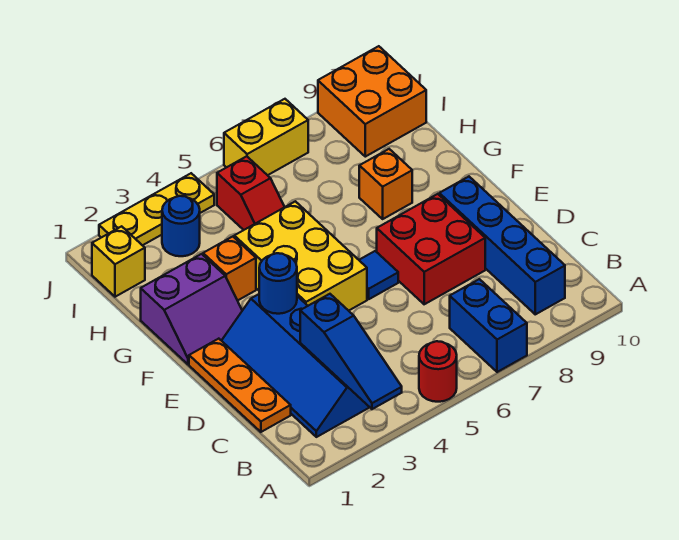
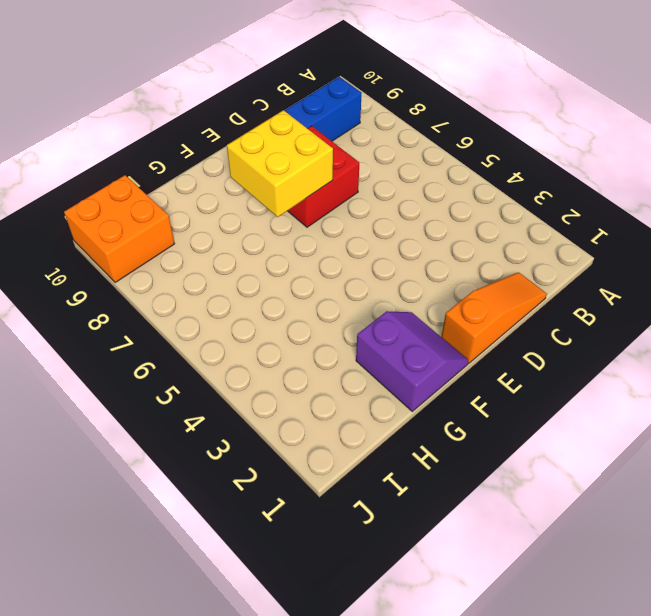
orange 1x3 slope [441,272,547,364] -> orange 1x3 plate [189,339,291,432]
yellow 2x2 brick [227,110,333,217] -> none
none -> red 1x1 round brick [419,341,457,402]
none -> blue 1x2 brick [450,279,527,372]
none -> blue 2x4 slope [222,294,370,437]

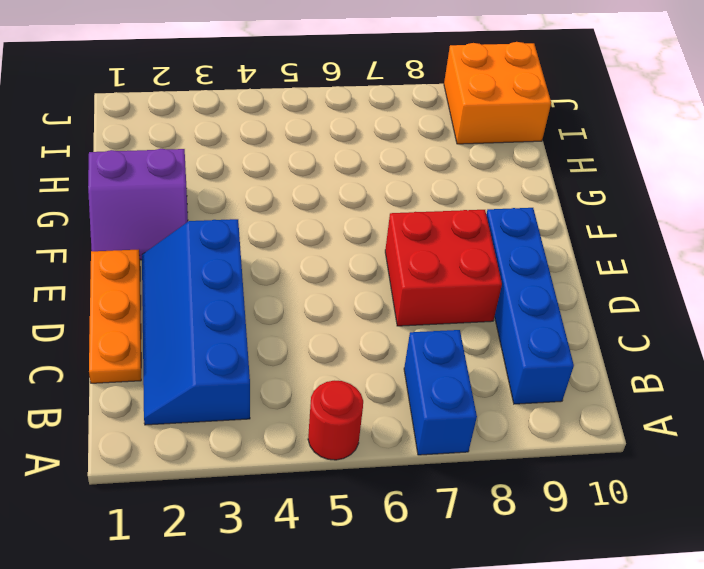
none -> yellow 2x3 brick [234,201,367,311]
none -> blue 1x1 tile [359,251,398,299]
none -> orange 1x1 brick [203,237,256,301]

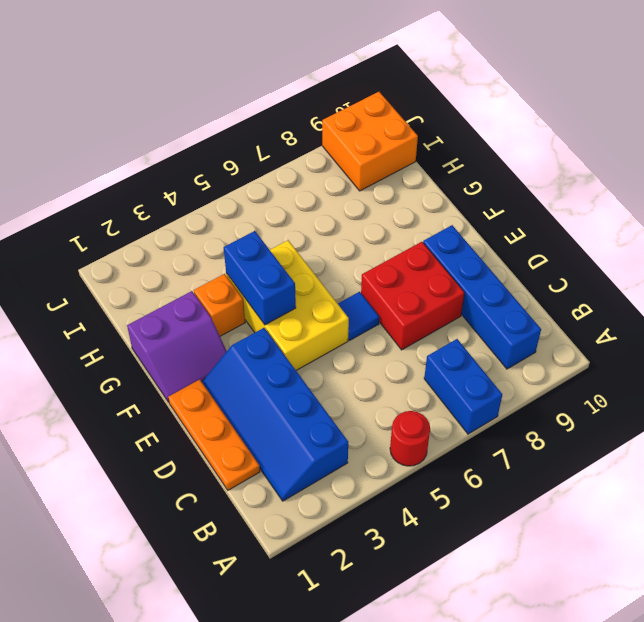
blue 1x2 brick [224,231,296,325] -> none
none -> orange 1x1 brick [359,149,412,219]
none -> red 1x2 slope [217,156,284,230]
none -> yellow 1x1 brick [92,226,145,297]

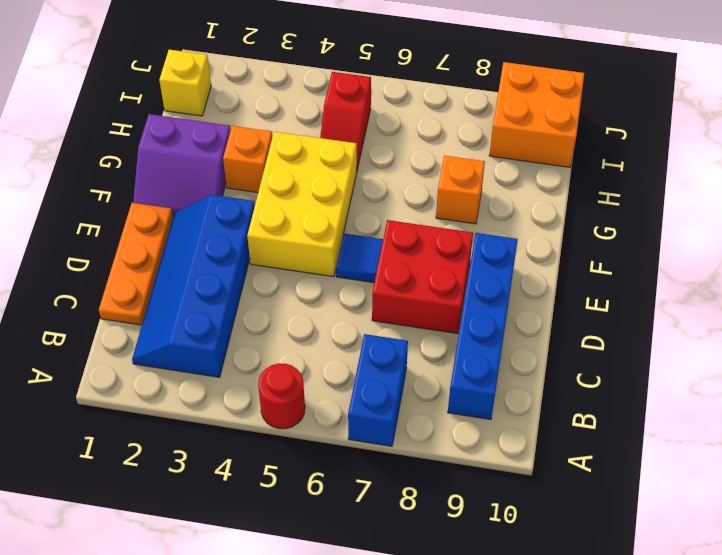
none -> blue 1x1 round brick [162,196,200,256]
none -> yellow 1x3 plate [99,173,214,245]
none -> yellow 1x2 brick [224,99,308,175]

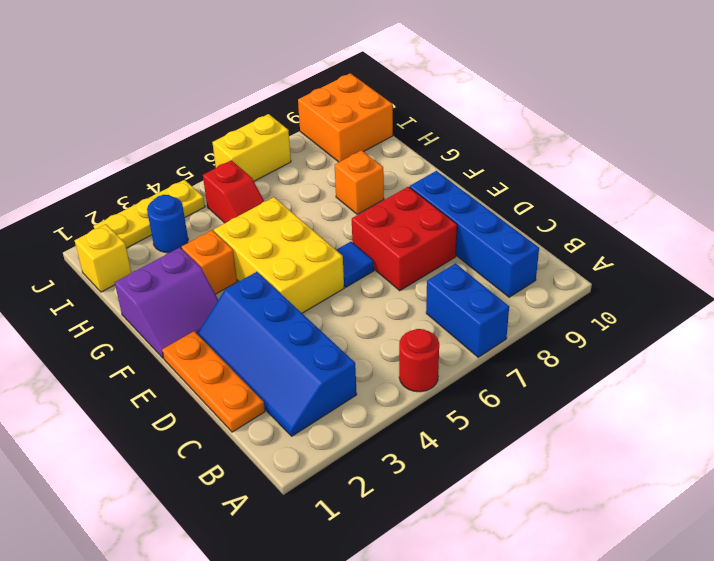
none -> blue 1x3 slope [300,294,402,409]
none -> blue 1x1 round brick [259,253,297,314]

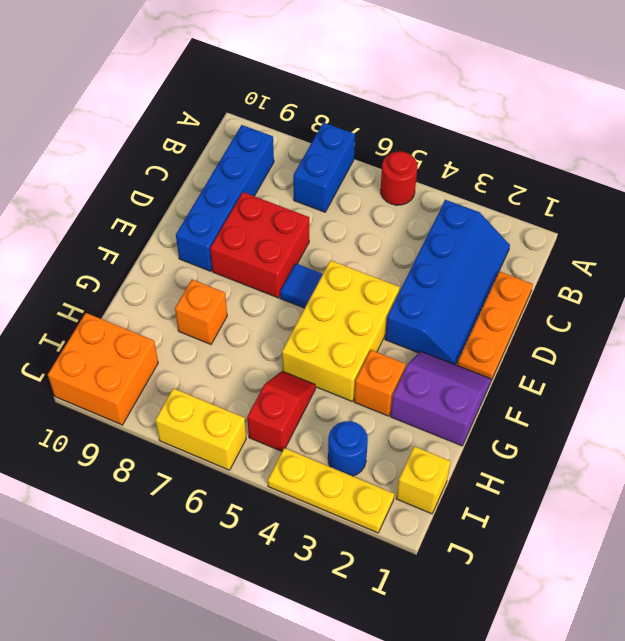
none -> blue 1x3 slope [300,294,402,409]
none -> blue 1x1 round brick [259,253,297,314]

